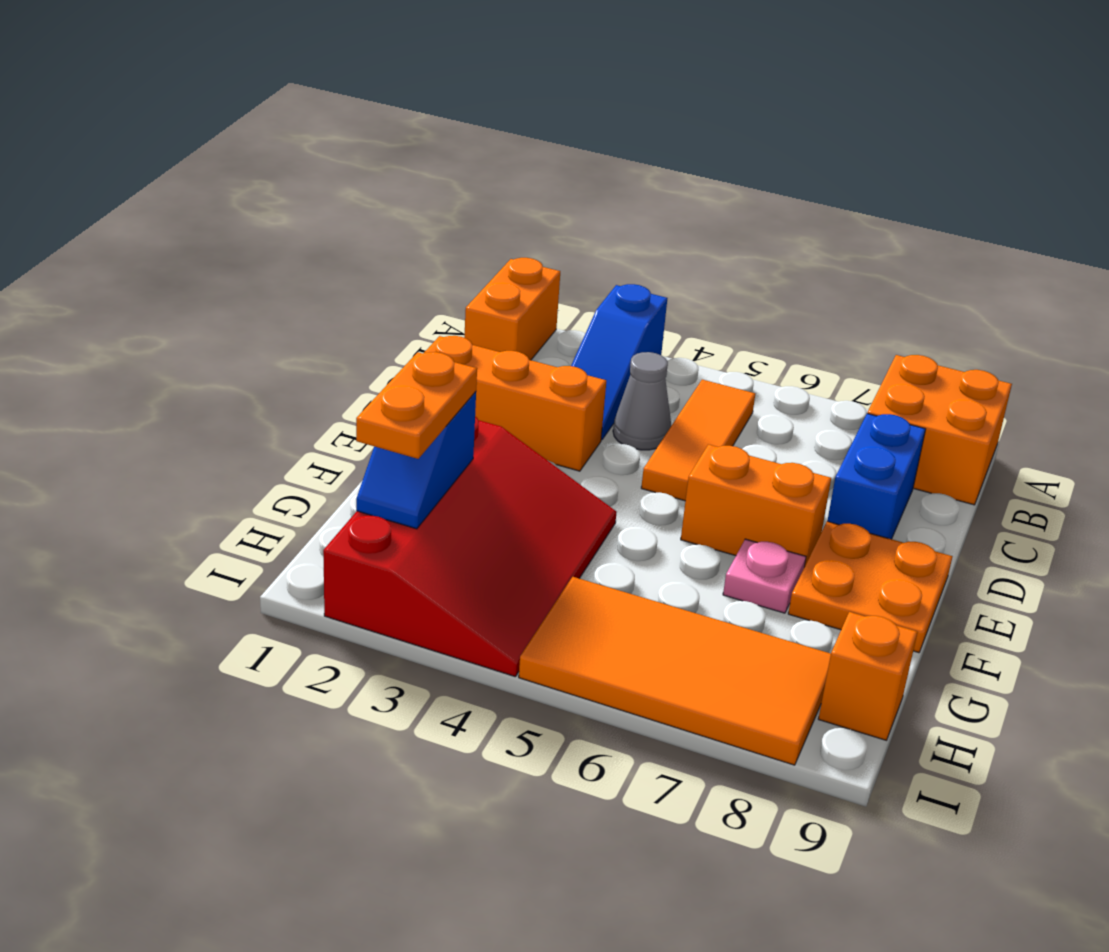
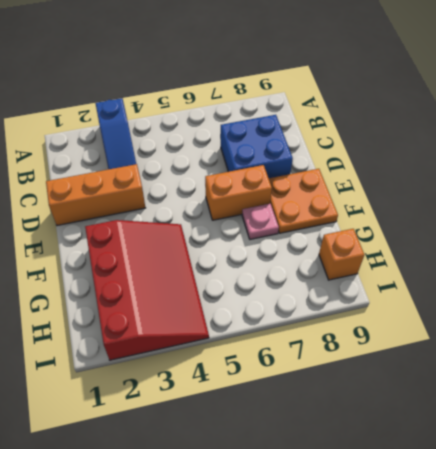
blue 2x2 brick [221,115,293,178] -> blue 1x2 brick [827,414,925,539]
none -> orange 1x2 brick [464,258,560,360]
none -> orange 2x2 brick [867,355,1012,505]
none -> orange 1x3 tile [641,380,755,501]

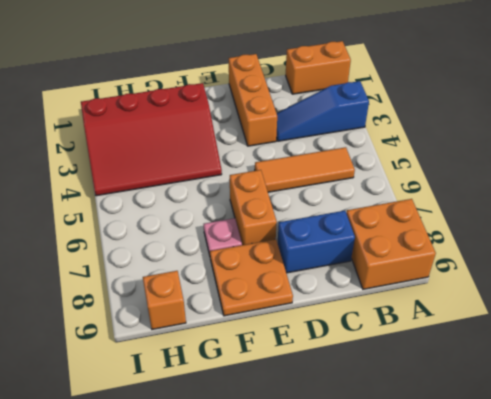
none -> grey 1x1 cone [613,352,671,450]
none -> orange 2x4 tile [519,577,831,765]
none -> blue 1x2 slope [356,392,476,529]

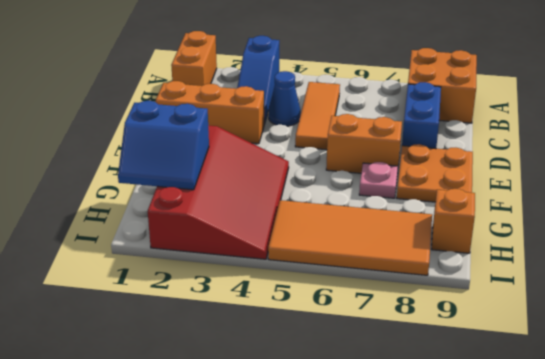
blue 1x1 cone [269,71,301,126] -> grey 1x1 cone [613,352,671,450]
blue 2x2 slope [118,101,209,190] -> blue 1x2 slope [356,392,476,529]
none -> orange 1x2 plate [356,352,477,459]

